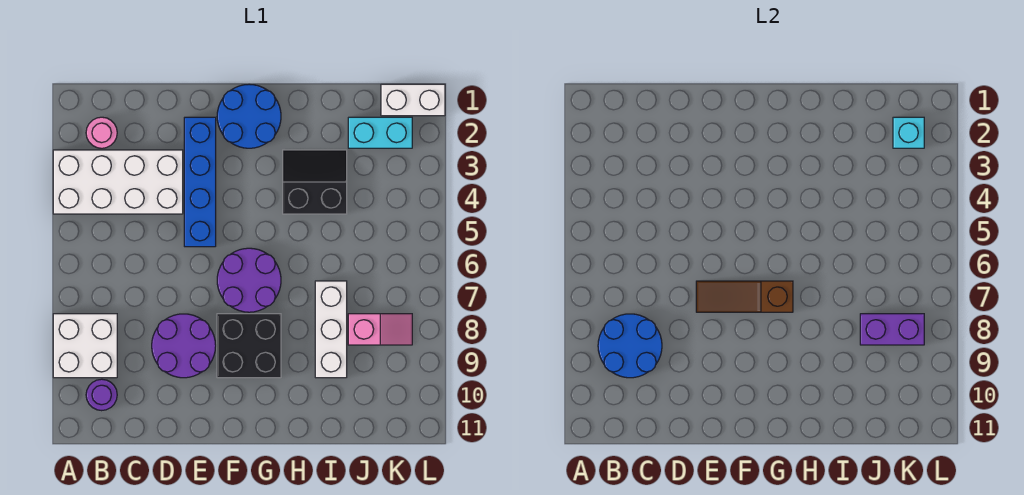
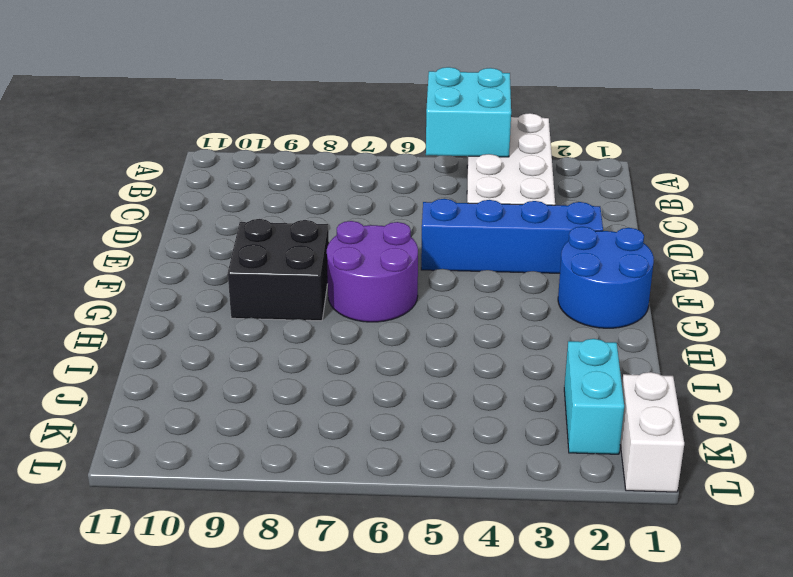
cyan 2x2 brick [426,67,511,157] -> none
none -> white 2x2 brick [53,314,117,378]
none -> pink 1x1 round brick [86,117,117,148]
none -> purple 1x1 round brick [86,379,117,411]

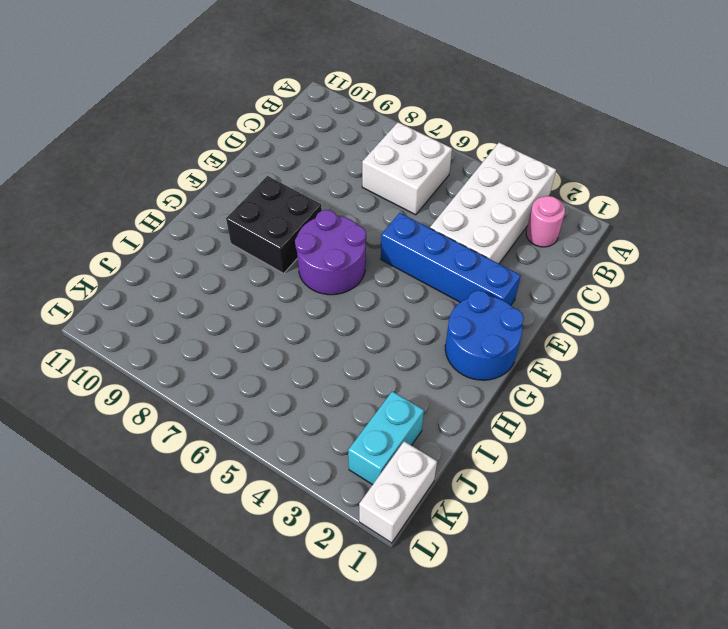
white 2x2 brick [362,122,452,215] -> white 2x2 brick moved to [53,314,117,378]
none -> purple 1x1 round brick [86,379,117,411]
none -> purple 2x2 round brick [152,314,216,378]
none -> black 2x2 slope [283,150,347,214]

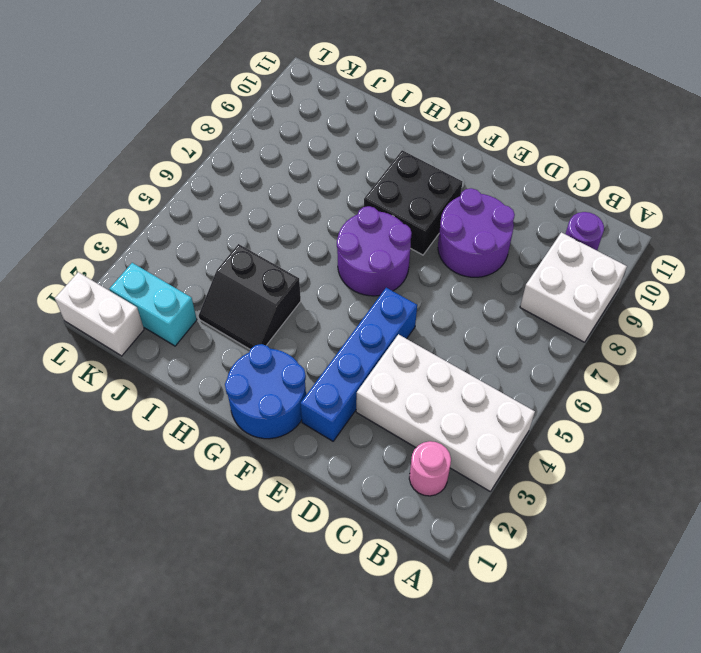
none -> white 1x3 brick [315,281,347,378]
none -> pink 1x2 slope [348,314,412,345]
none -> blue 2x2 round brick [598,314,662,378]

